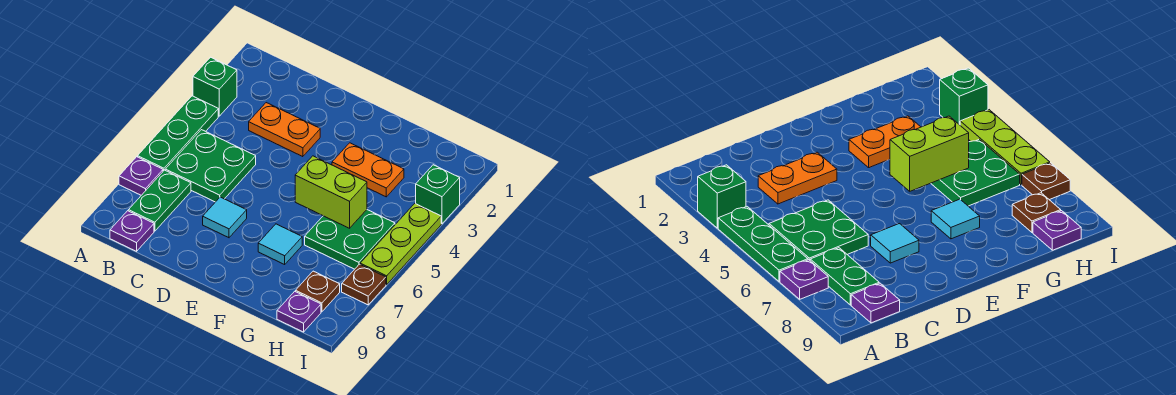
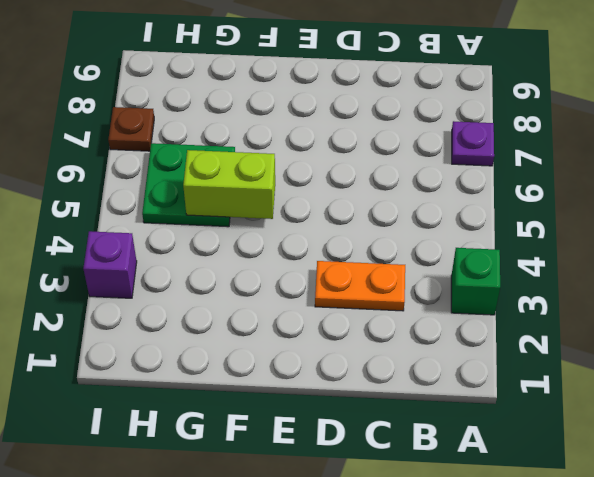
purple 1x1 brick [83,231,137,298] -> green 1x1 brick [416,165,460,224]
none -> green 1x3 plate [138,96,218,171]
none -> green 2x2 plate [165,130,256,202]
none -> green 1x2 plate [128,170,191,231]

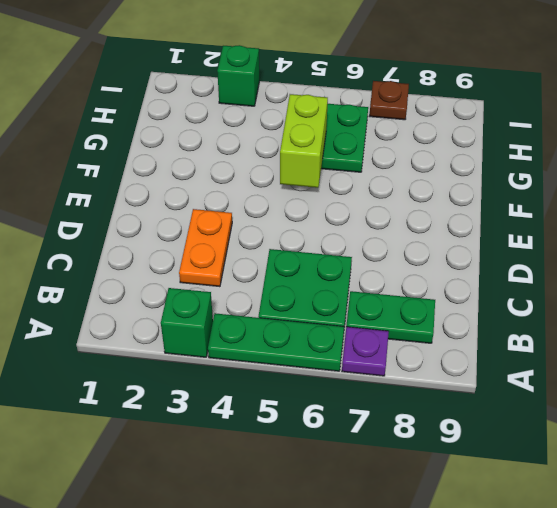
none -> purple 1x1 plate [110,211,154,251]
none -> cyan 1x1 tile [203,197,247,238]
none -> orange 1x2 plate [332,143,404,197]

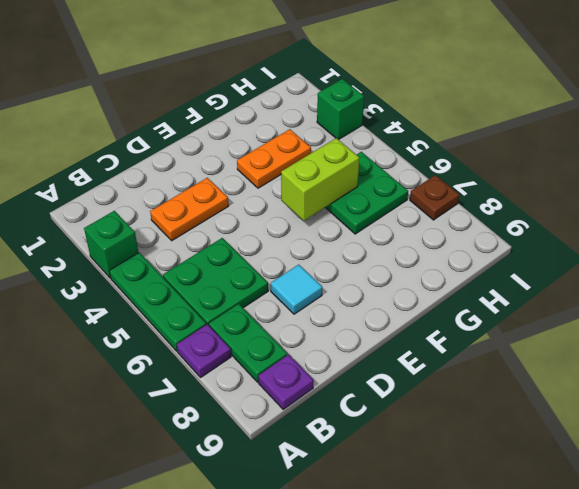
none -> cyan 1x1 tile [258,224,302,264]
none -> brown 1x1 plate [296,271,340,312]
none -> purple 1x1 plate [277,291,321,332]

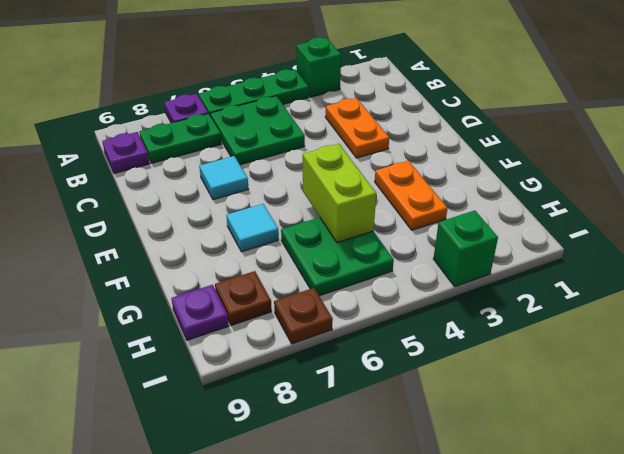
none -> lime 1x3 plate [360,204,441,285]

